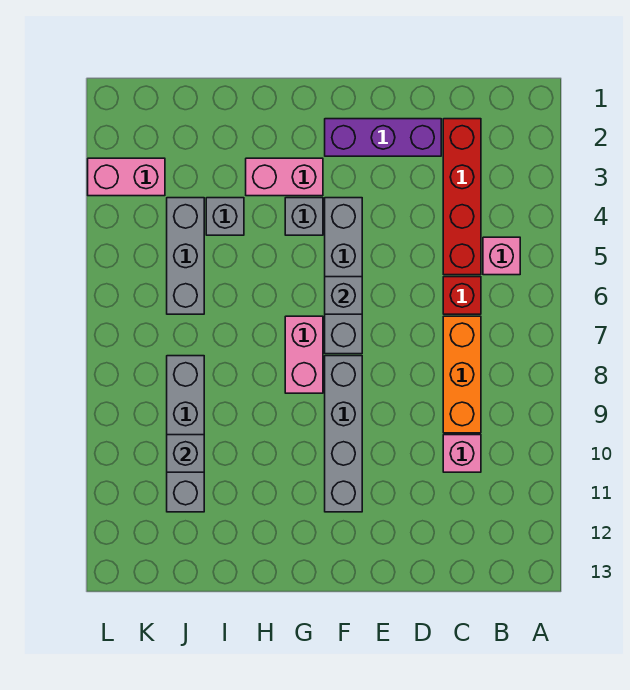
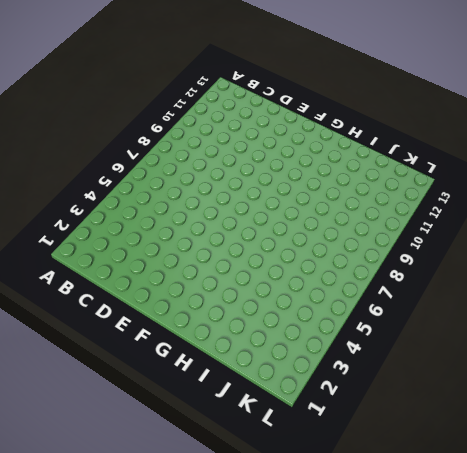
none -> pink 1x1 brick [483,237,520,275]
none -> red 1x4 brick [443,119,481,275]
none -> red 1x1 brick [443,277,481,314]

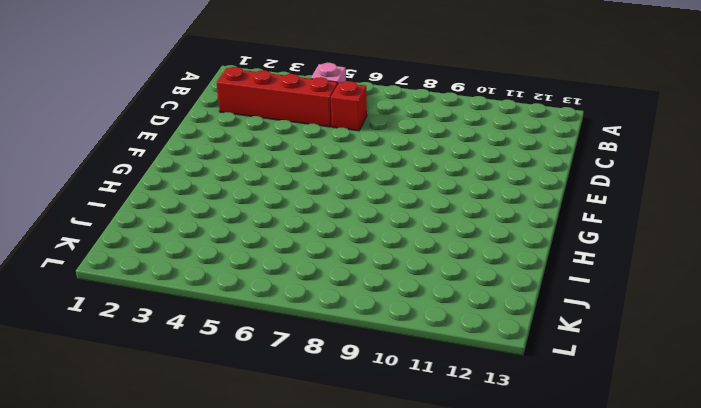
none -> orange 1x3 brick [443,316,481,433]
none -> pink 1x1 brick [443,435,481,472]
none -> purple 1x3 brick [325,119,441,156]

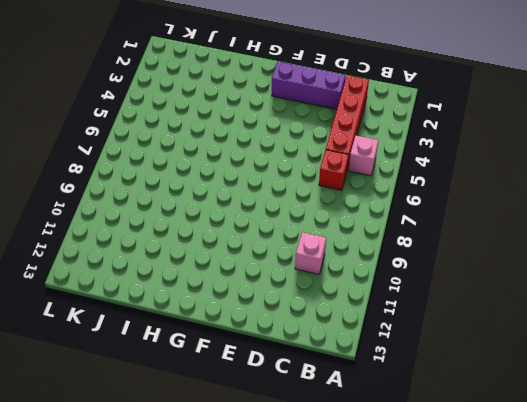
none -> orange 1x3 brick [443,316,481,433]
none -> grey 1x4 brick [325,198,362,354]
none -> grey 1x4 brick [325,356,362,512]

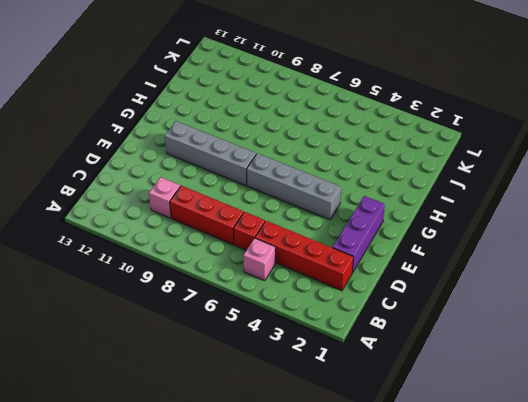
red 1x3 brick [170,186,244,245] -> orange 1x3 brick [443,316,481,433]
none -> pink 1x2 brick [246,158,323,196]
none -> grey 1x1 brick [285,198,323,235]
none -> pink 1x2 brick [285,316,323,393]

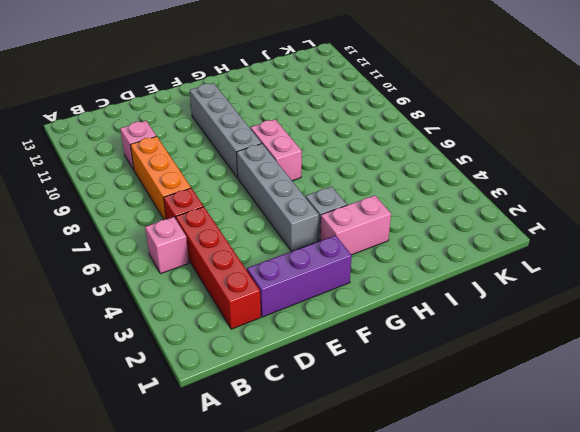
none -> grey 1x1 brick [206,198,244,235]
none -> grey 1x3 brick [167,198,204,314]
none -> grey 1x4 brick [167,356,204,512]

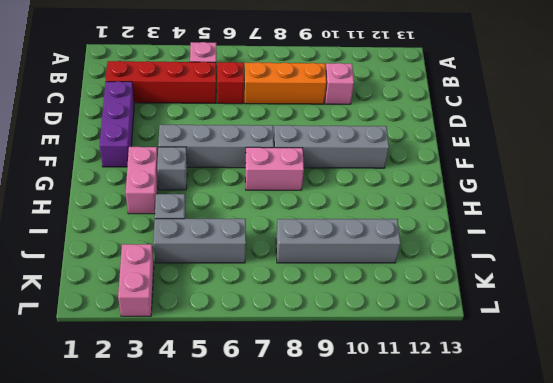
none -> grey 1x1 brick [325,277,362,314]
none -> grey 1x1 brick [167,435,204,472]

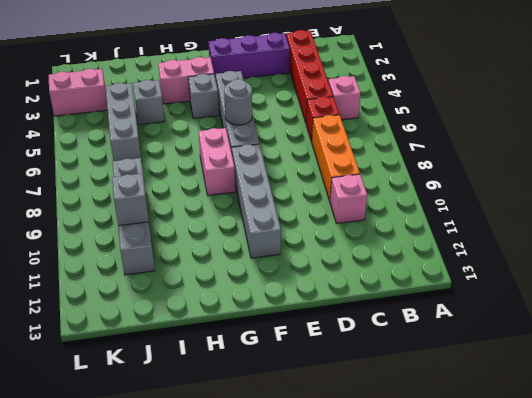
grey 1x1 round brick [224,79,252,125] -> grey 1x1 brick [325,277,362,314]

